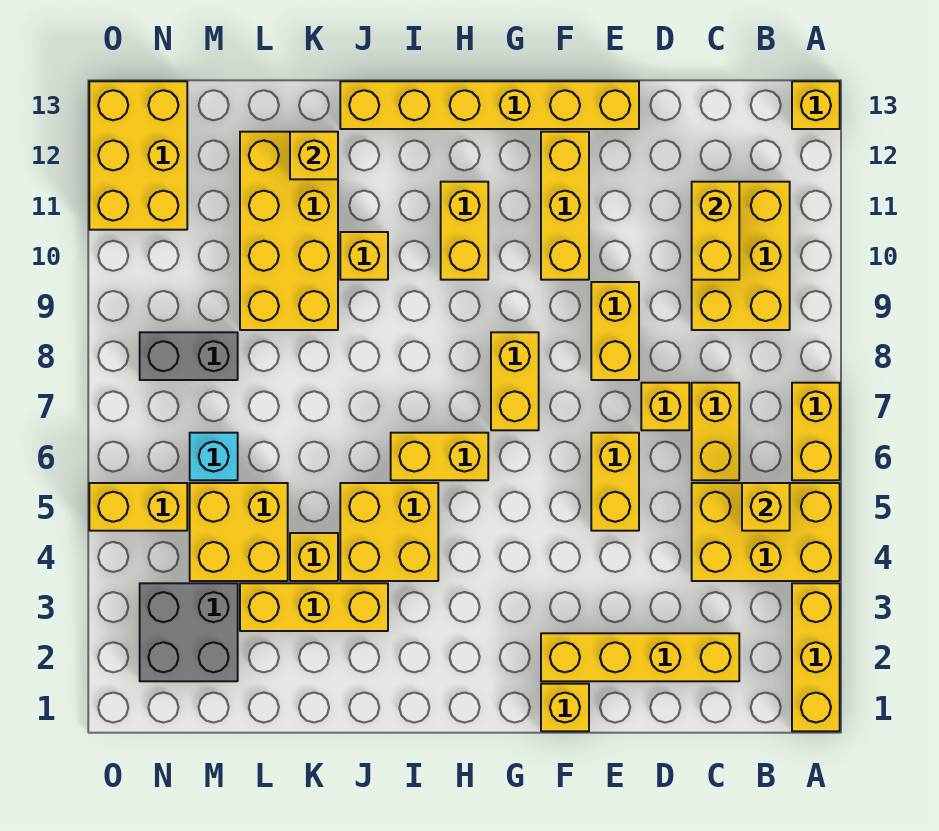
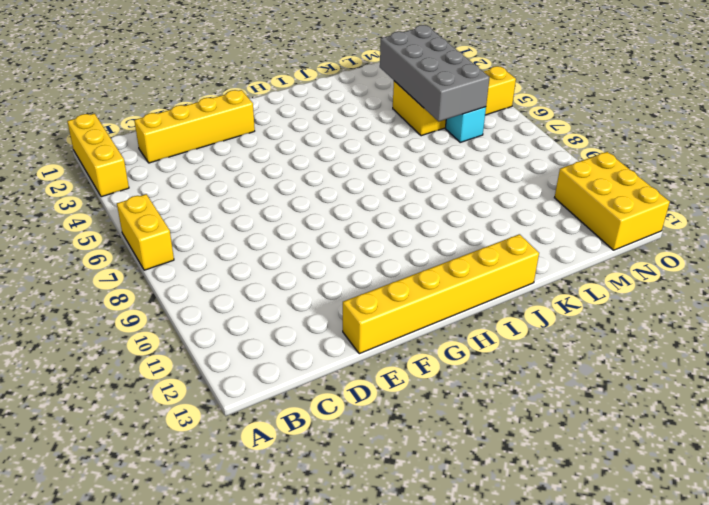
grey 2x4 brick [380,25,490,121] -> none
none -> yellow 2x3 brick [692,483,840,581]
none -> yellow 1x1 brick [792,81,840,129]
none -> yellow 2x3 brick [692,182,790,330]
none -> yellow 1x2 brick [692,383,739,480]

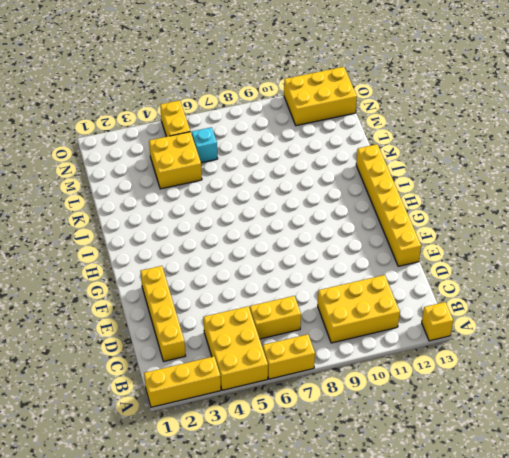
none -> yellow 1x1 brick [641,383,689,430]
none -> yellow 1x2 brick [591,433,639,531]
none -> yellow 1x2 brick [591,282,639,380]
none -> yellow 1x1 brick [541,684,589,731]

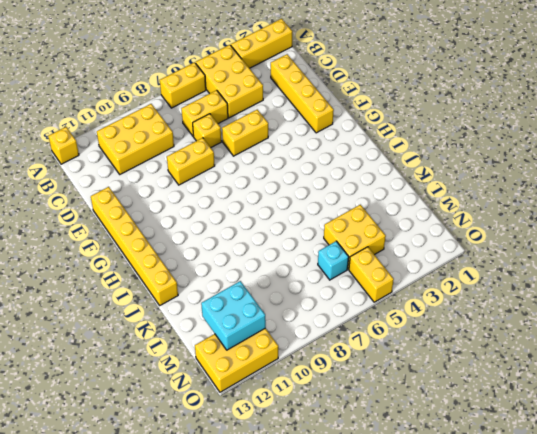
cyan 2x2 brick [201,281,266,350] -> none
none -> yellow 1x1 brick [541,684,589,731]
none -> yellow 1x3 brick [541,132,589,280]
none -> yellow 1x2 brick [491,332,539,430]
none -> yellow 1x2 brick [391,433,488,480]

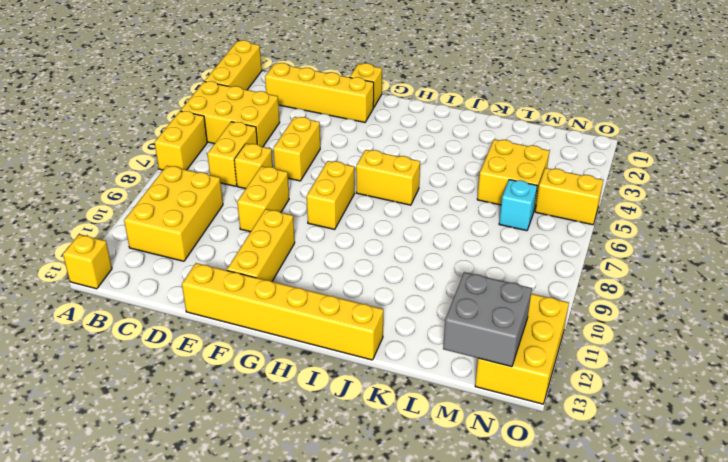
grey 2x2 brick [443,272,532,367] -> grey 2x2 brick moved to [140,583,238,681]
none -> yellow 1x2 brick [441,182,488,280]
none -> yellow 2x2 brick [340,483,438,581]
none -> yellow 1x3 brick [240,583,388,631]
none -> yellow 1x1 brick [340,232,388,280]

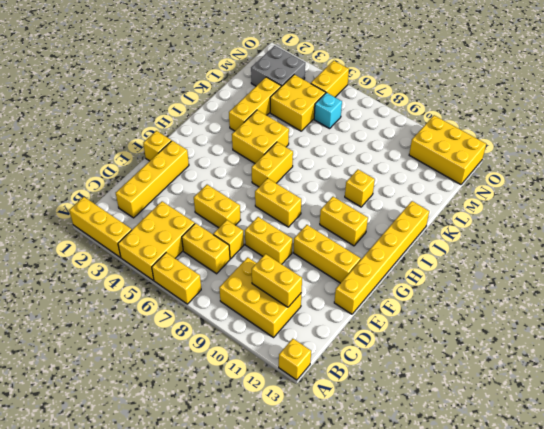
none -> yellow 1x1 brick [290,533,338,581]
none -> yellow 2x4 brick [240,132,338,330]
none -> grey 1x2 brick [140,332,238,380]
none -> yellow 1x1 brick [742,483,790,531]

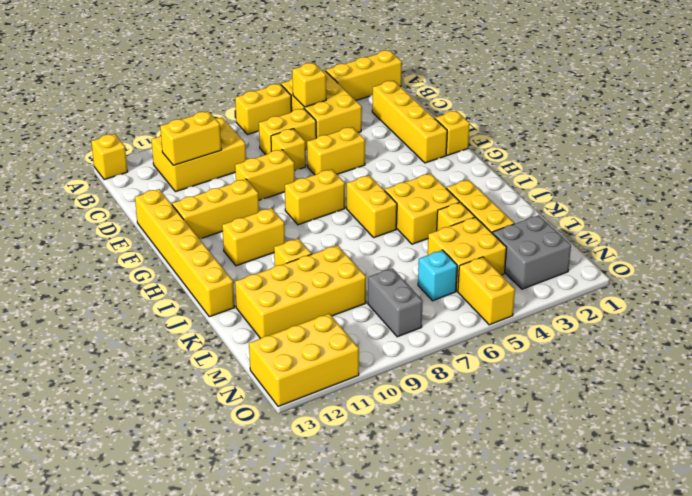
none -> yellow 1x1 brick [290,132,338,179]

